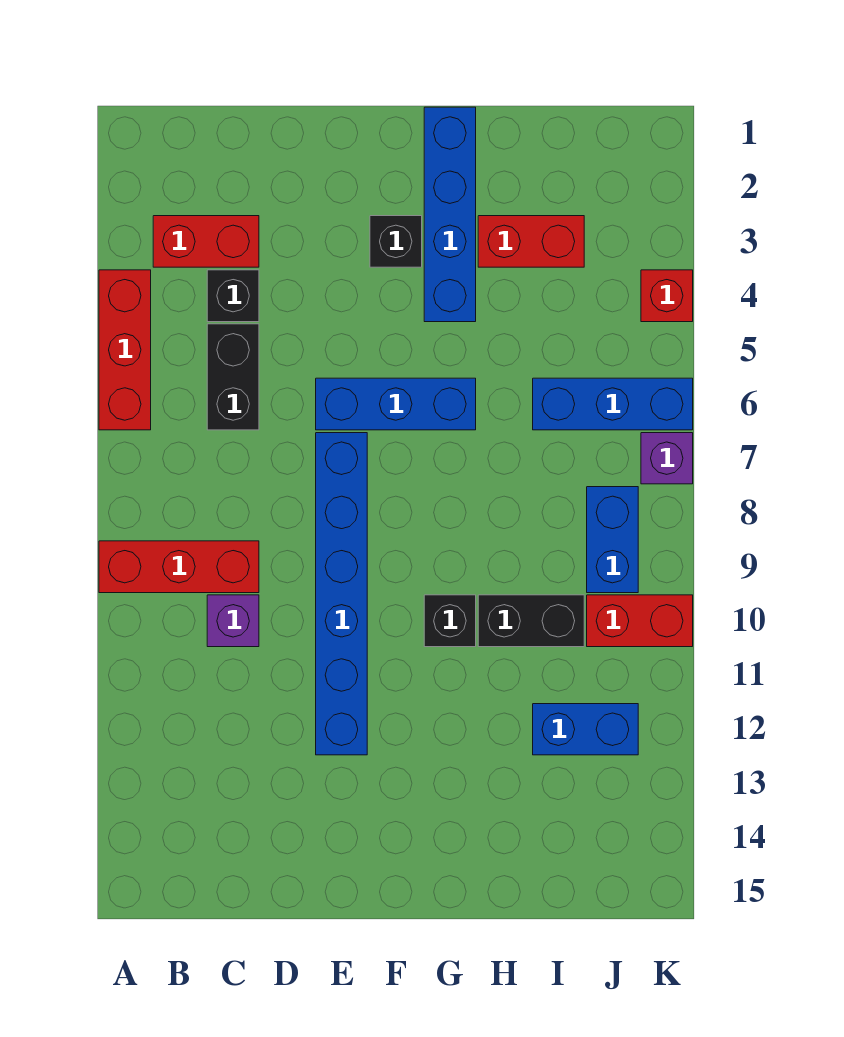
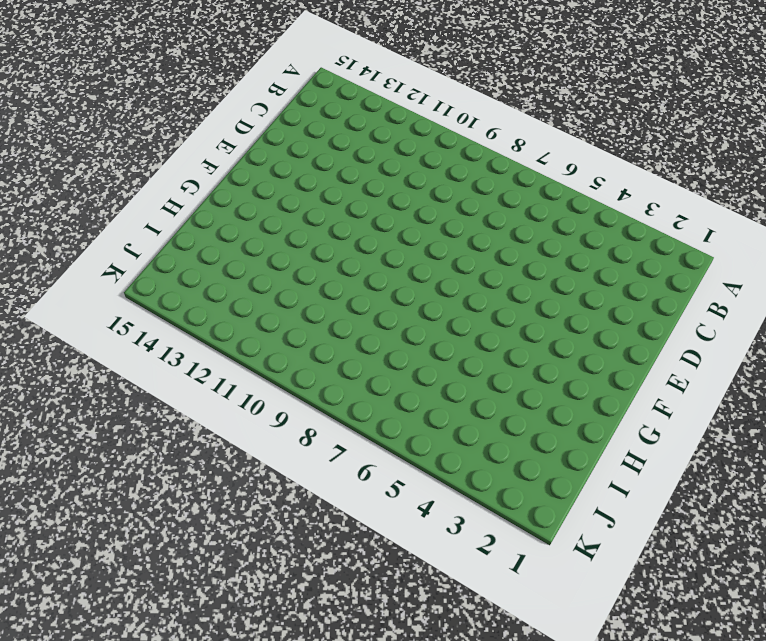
none -> red 1x3 brick [99,270,151,430]
none -> red 1x3 brick [99,541,259,593]
none -> red 1x2 brick [153,216,259,267]

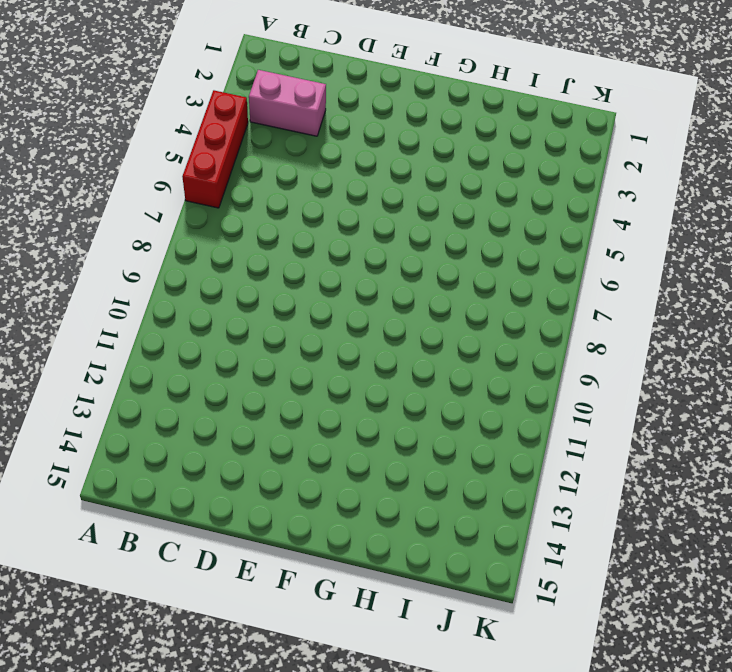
pink 1x2 brick [249,70,326,136] -> red 1x2 brick [153,216,259,267]
none -> red 1x3 brick [99,541,259,593]
none -> black 1x1 brick [207,270,259,322]
none -> black 1x2 brick [207,324,259,430]

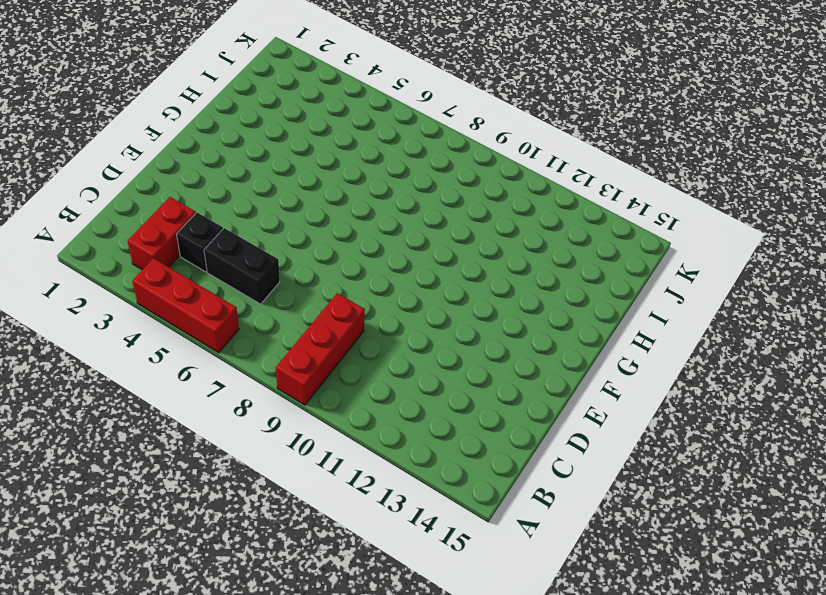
none -> purple 1x1 brick [207,595,259,647]
none -> blue 1x3 brick [316,378,476,430]
none -> blue 1x6 brick [316,433,367,755]

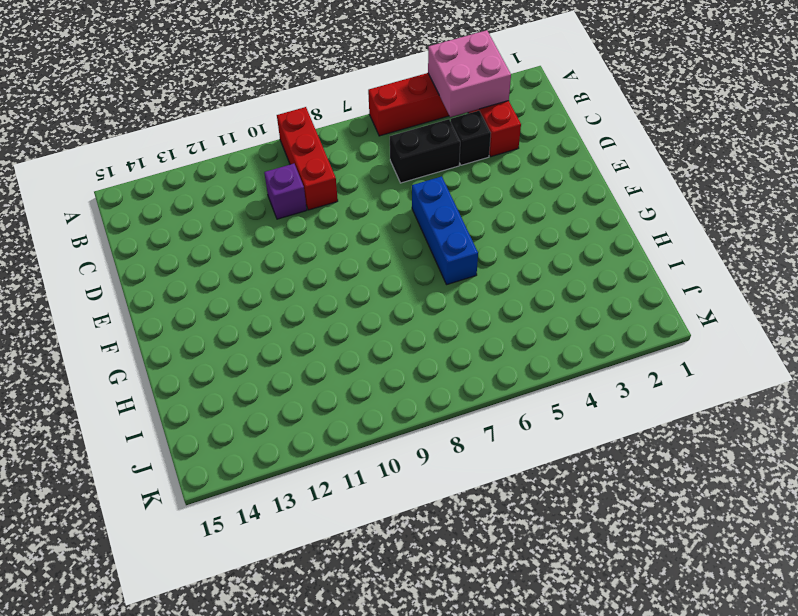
pink 2x2 brick [428,30,511,117] -> none
none -> blue 1x6 brick [316,433,367,755]
none -> black 1x1 brick [370,216,422,267]
none -> blue 1x4 brick [424,107,476,322]

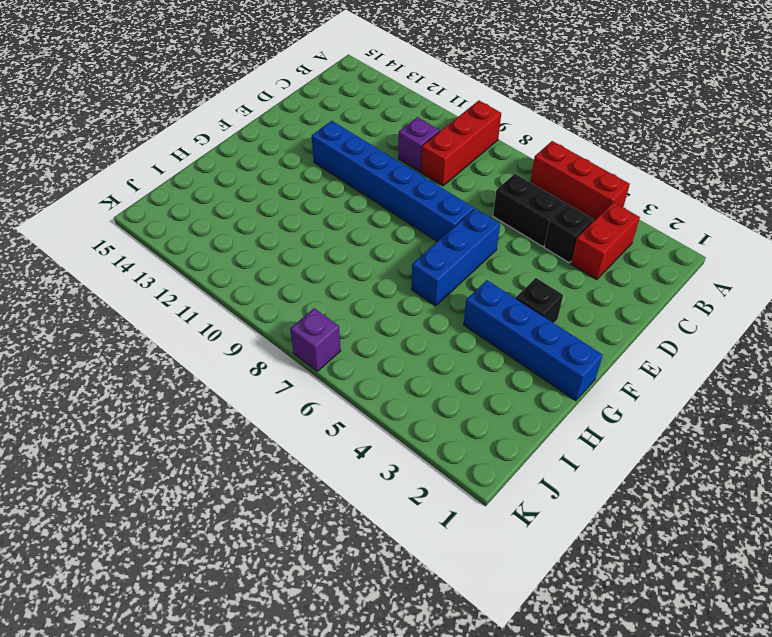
none -> black 1x1 brick [424,595,476,647]
none -> red 1x2 brick [478,216,584,267]
none -> black 1x2 brick [478,595,584,647]

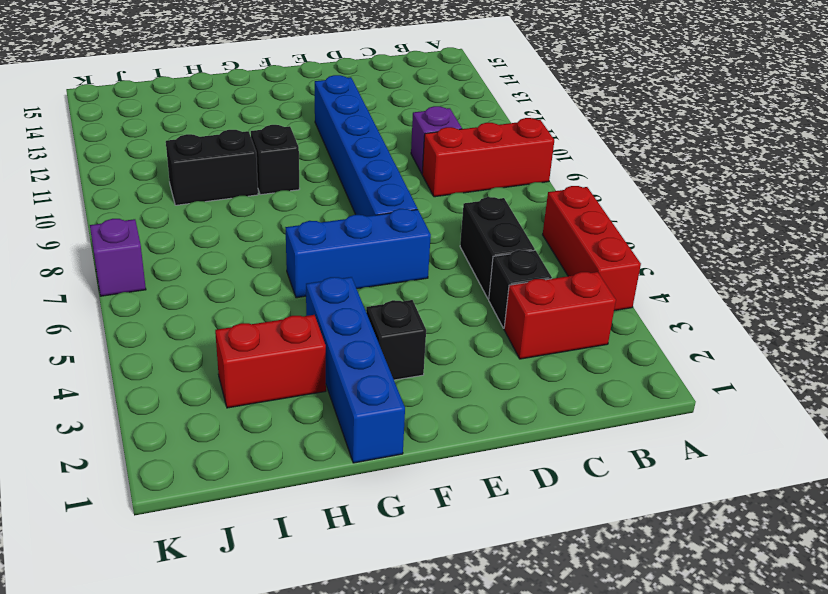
none -> blue 1x3 brick [533,378,693,430]
none -> blue 1x2 brick [533,704,638,755]
none -> blue 1x2 brick [587,487,638,593]

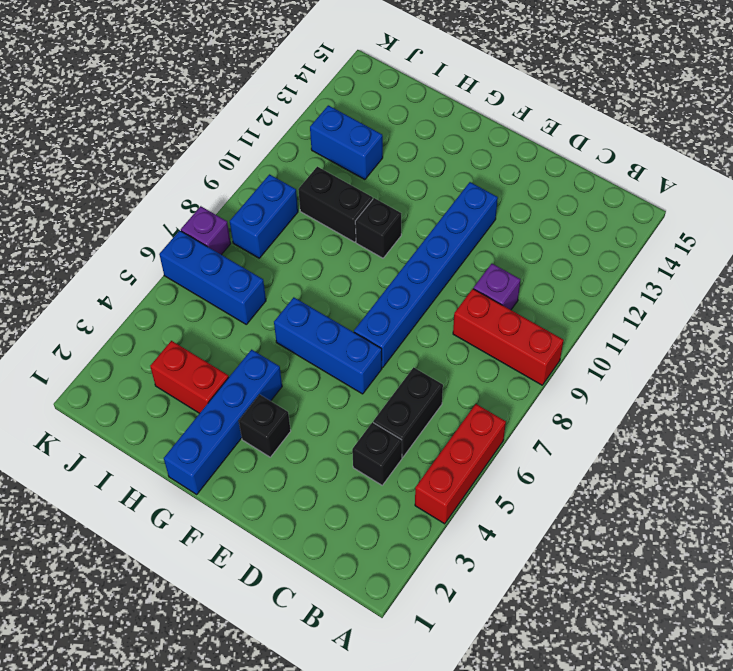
none -> red 1x2 brick [153,216,259,267]
none -> red 1x2 brick [587,595,693,647]
none -> red 1x1 brick [641,270,693,322]

